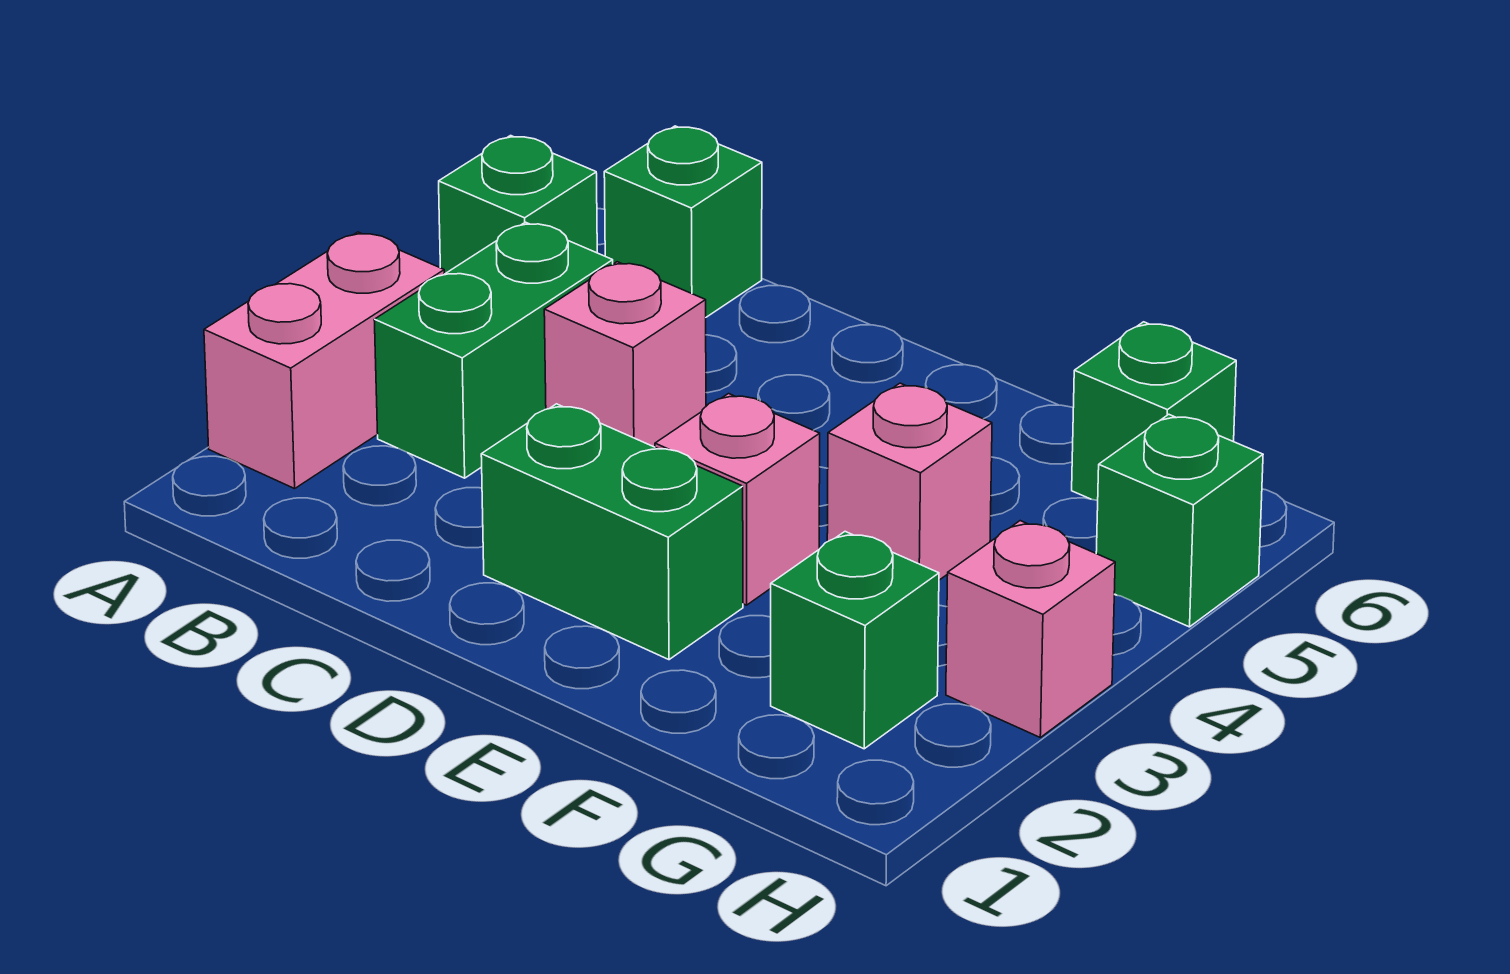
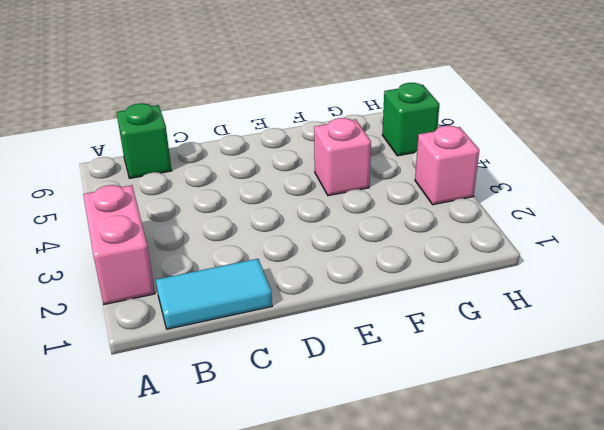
cyan 1x2 tile [156,259,272,329] -> none
none -> green 1x1 brick [439,136,597,274]
none -> green 1x2 brick [374,222,613,478]
none -> pink 1x1 brick [544,262,706,447]

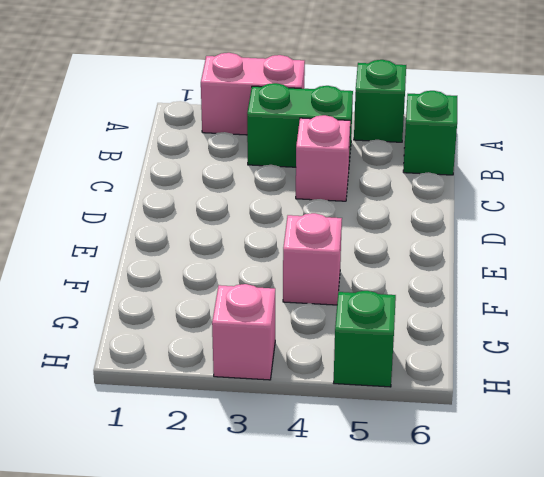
none -> green 1x2 brick [481,404,743,660]
none -> pink 1x1 brick [655,394,820,605]
none -> green 1x1 brick [771,532,939,749]

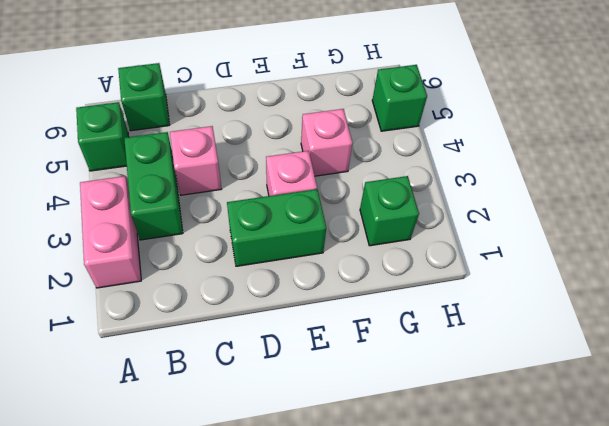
none -> green 1x1 brick [1072,322,1236,501]
none -> pink 1x1 brick [946,521,1115,737]

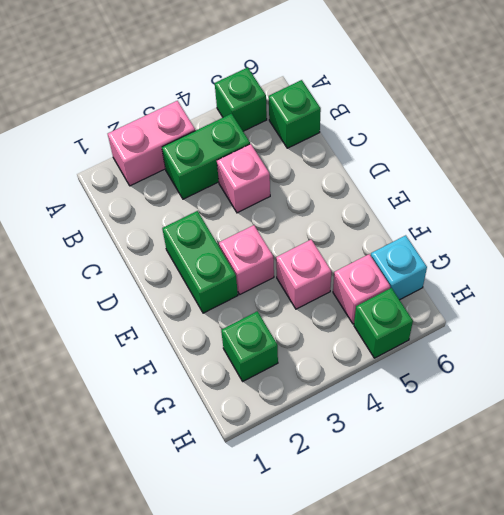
pink 1x1 brick [333,254,390,324] -> pink 1x1 brick moved to [946,521,1115,737]
cyan 1x1 brick [371,235,427,300] -> green 1x1 brick [1072,322,1236,501]

